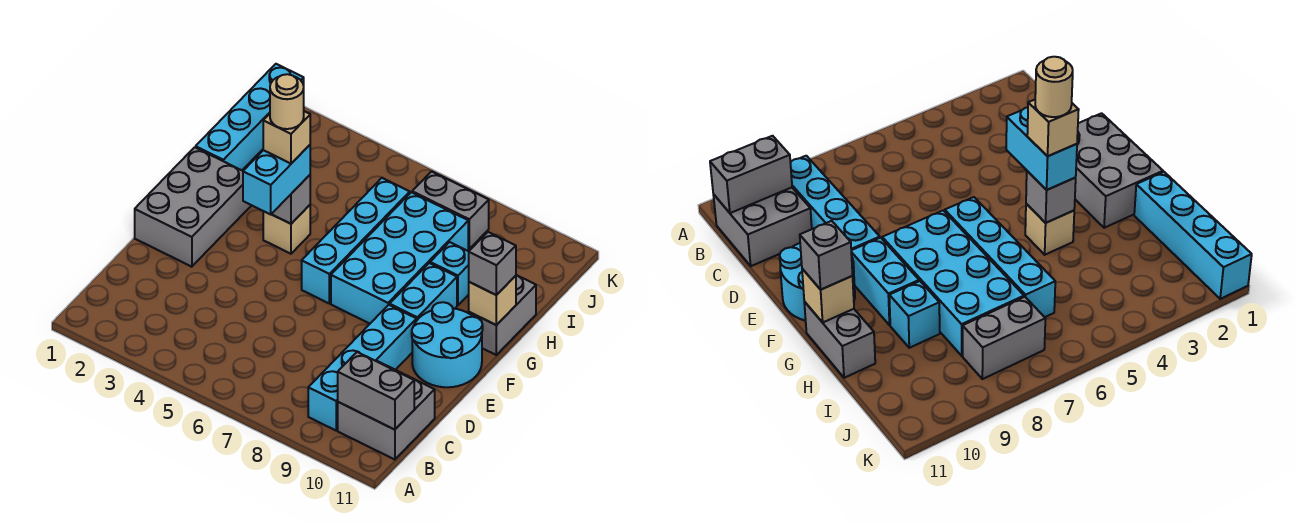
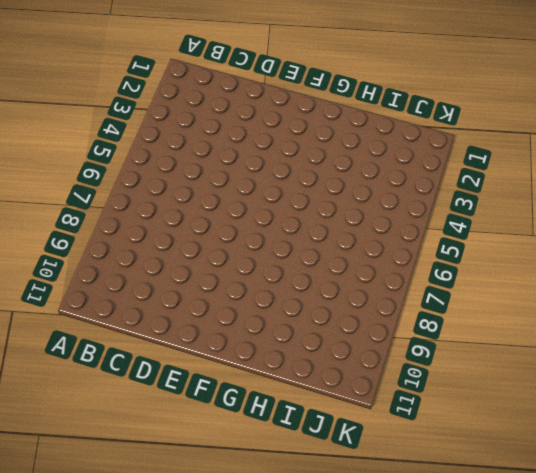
none -> cyan 1x4 brick [308,305,417,430]
none -> grey 2x2 brick [338,361,435,460]
none -> grey 2x3 brick [135,147,251,267]

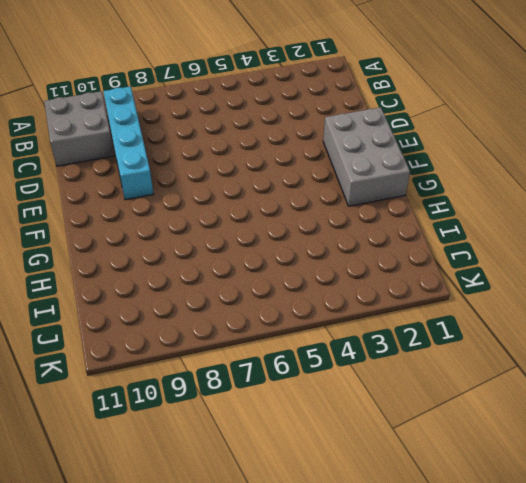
none -> cyan 2x2 round brick [412,302,483,387]
none -> cyan 1x4 brick [302,178,410,303]
none -> cyan 2x4 brick [331,192,468,324]

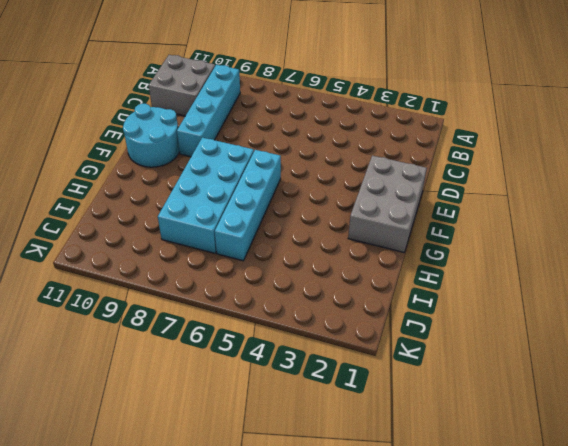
none -> cyan 1x2 brick [390,263,457,320]
none -> tan 1x1 brick [263,205,310,254]
none -> grey 1x2 brick [469,275,536,355]

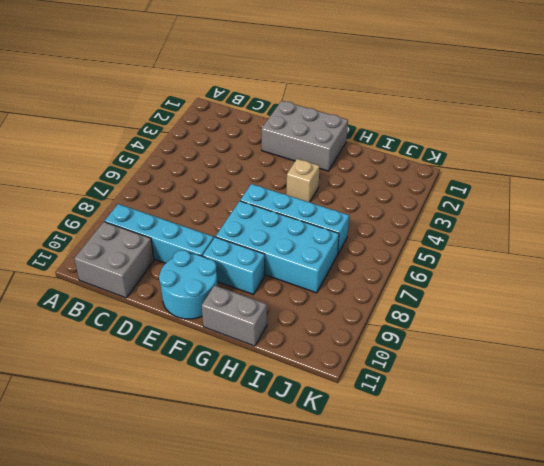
none -> cyan 1x4 brick [196,64,304,170]
none -> cyan 1x1 brick [430,242,469,305]
none -> grey 1x2 brick [412,171,489,249]

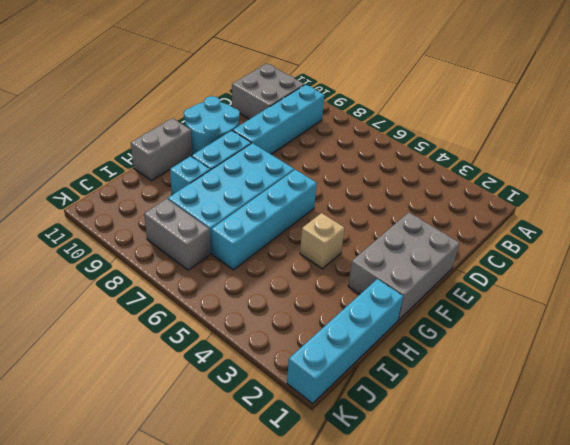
none -> grey 1x2 brick [338,352,414,430]
none -> grey 1x1 brick [272,175,310,224]
none -> tan 1x1 brick [469,276,516,325]

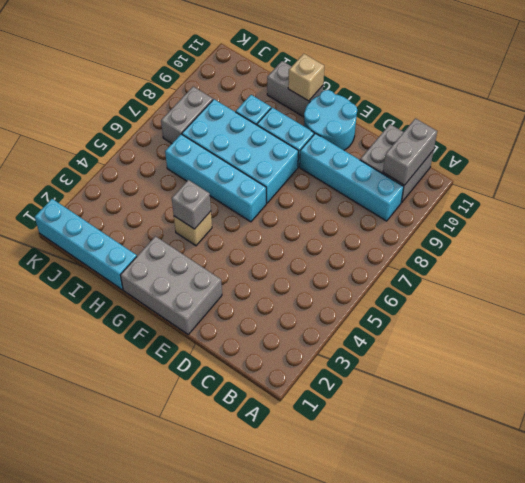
none -> cyan 1x2 brick [243,145,310,214]
none -> grey 1x1 brick [469,232,516,295]
none -> tan 1x1 brick [263,111,310,164]

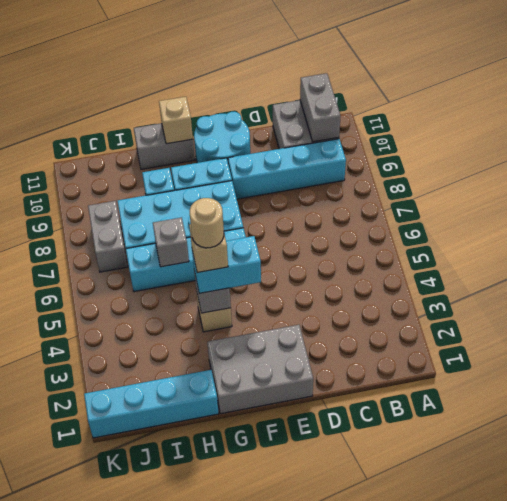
grey 1x1 brick [153,217,189,267] -> grey 1x1 brick moved to [469,232,516,295]

